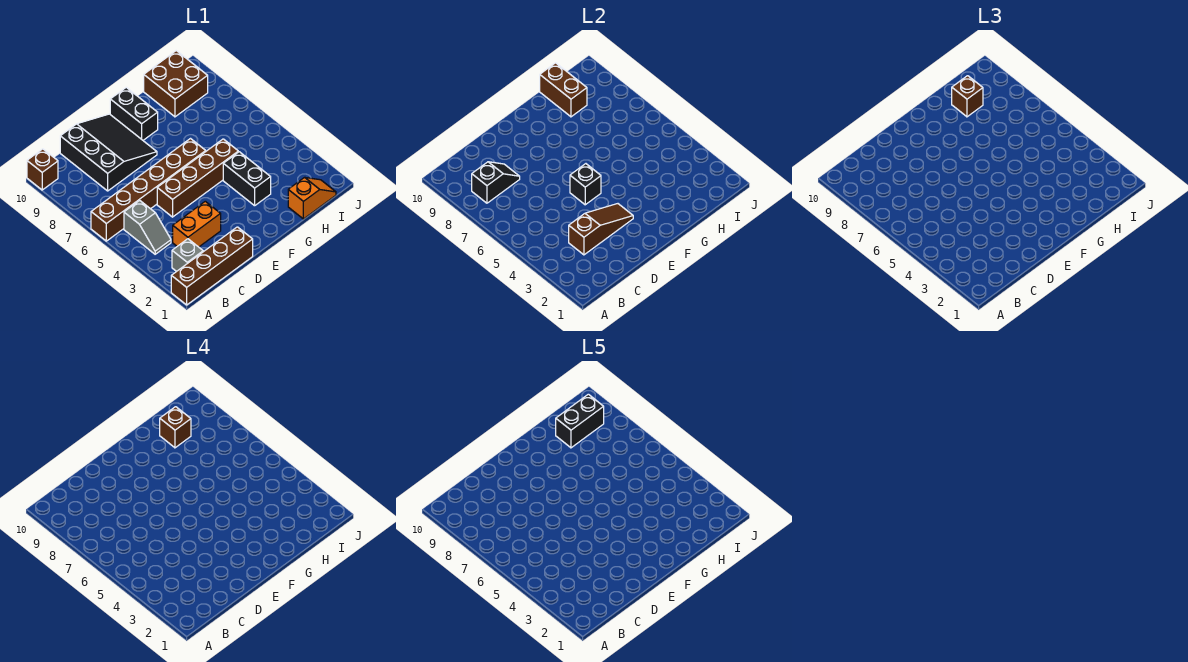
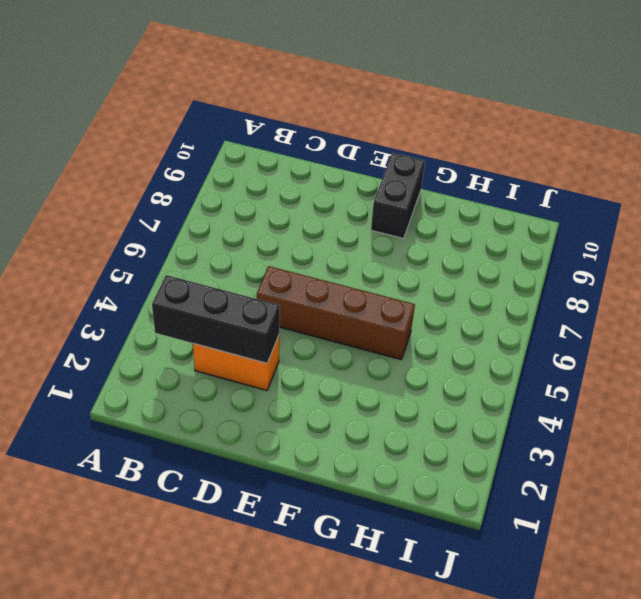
black 1x3 brick [152,275,280,363] -> brown 1x3 slope [569,204,633,255]
none -> brown 1x4 brick [171,227,253,305]
none -> brown 1x6 brick [91,139,206,241]
none -> brown 1x1 brick [27,149,58,190]

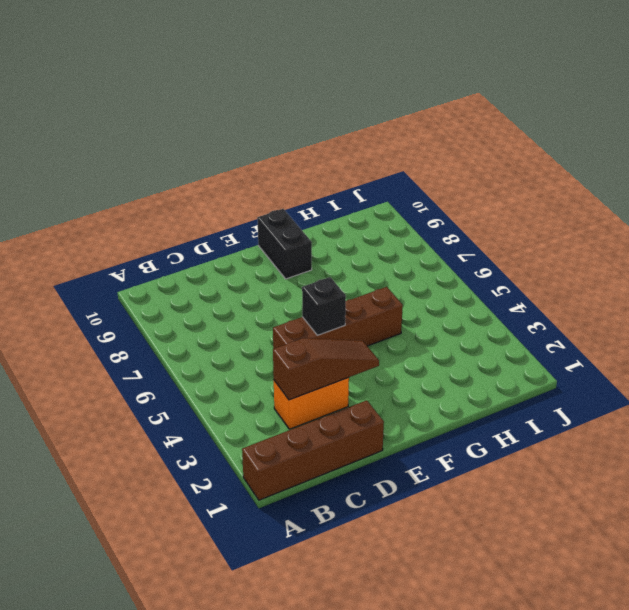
none -> brown 1x6 brick [91,139,206,241]
none -> brown 1x1 brick [27,149,58,190]
none -> grey 1x1 brick [172,239,203,272]

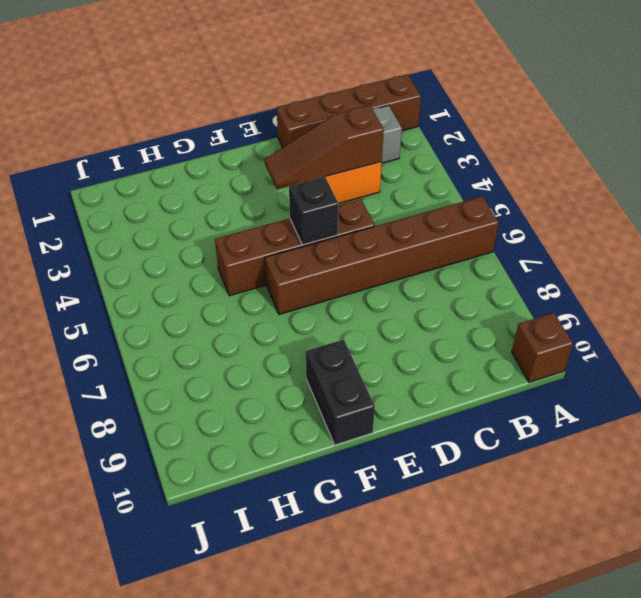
none -> grey 1x2 slope [124,200,171,254]
none -> black 3x3 slope [60,114,157,191]
none -> black 1x2 brick [223,152,271,206]

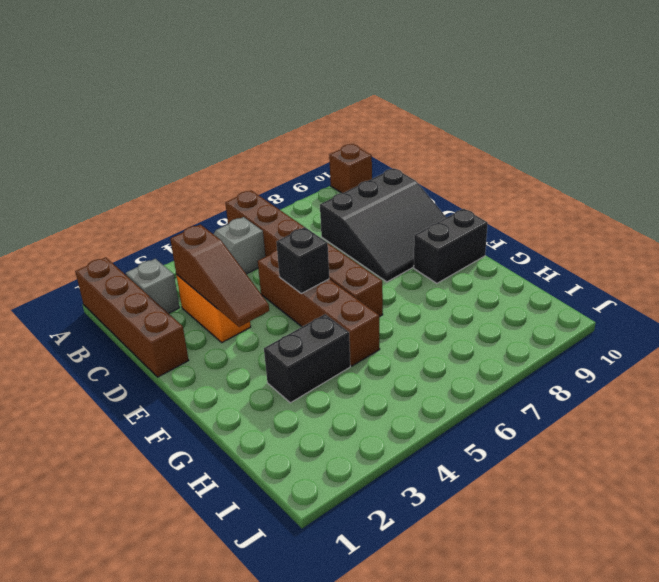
none -> orange 1x2 slope [288,177,336,219]
none -> brown 2x2 brick [144,51,208,117]
none -> black 1x2 slope [472,162,520,203]

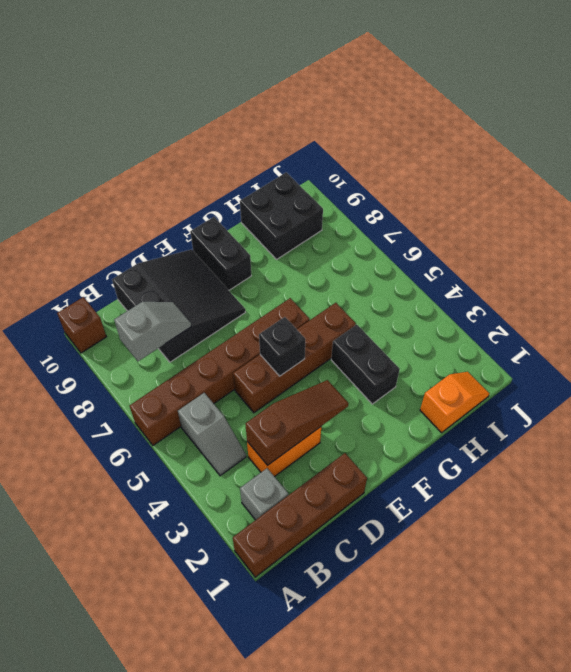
grey 1x2 slope [114,302,191,361] -> black 1x2 slope [472,162,520,203]
black 2x2 brick [240,172,323,259] -> brown 2x2 brick [144,51,208,117]
none -> brown 1x2 brick [540,63,587,117]
none -> brown 1x1 brick [952,76,983,117]
none -> brown 1x1 brick [160,407,191,448]

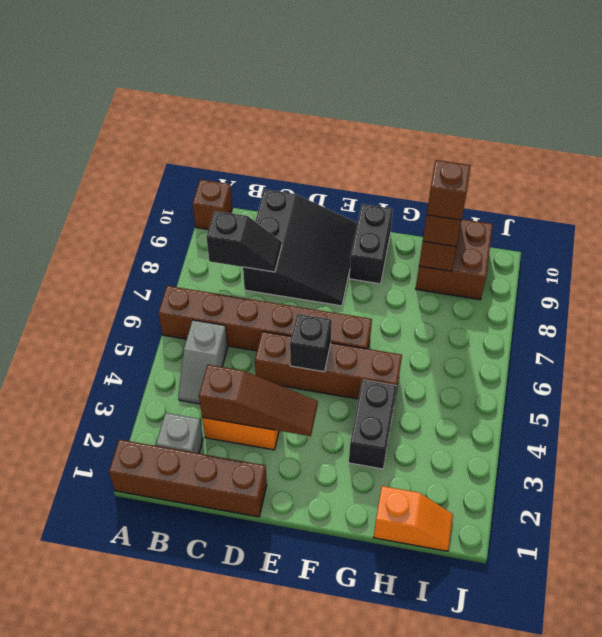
none -> black 1x2 brick [556,394,604,448]

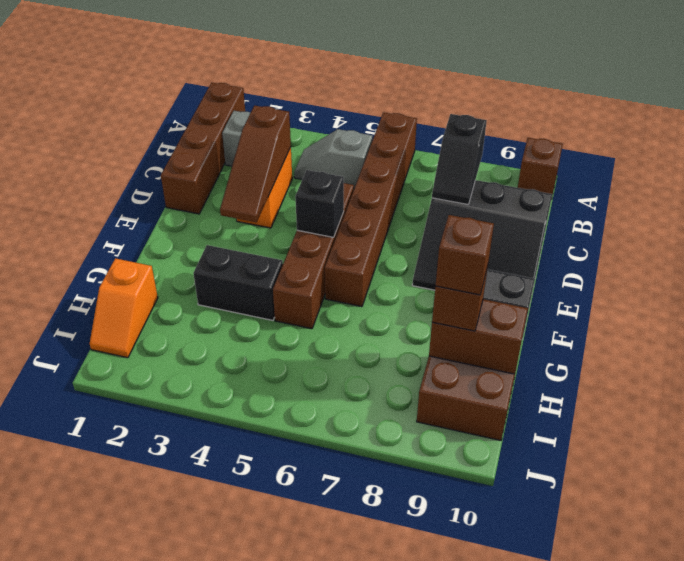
none -> black 1x2 brick [556,394,604,448]

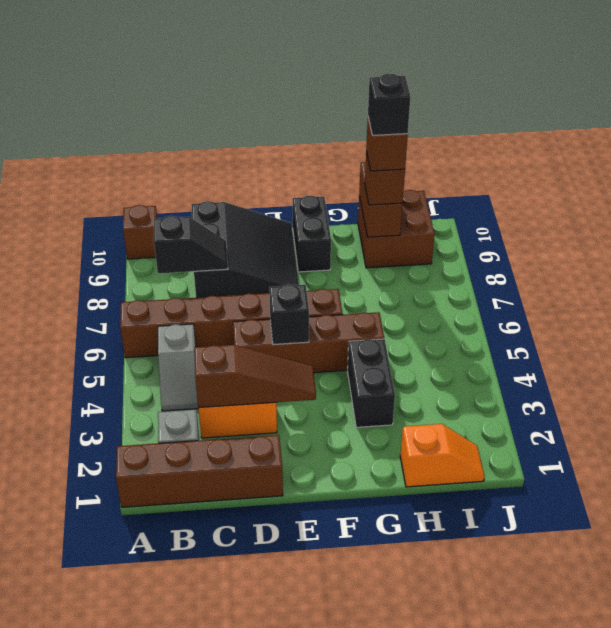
black 1x1 brick [368,74,410,135] -> black 1x2 brick [556,394,604,448]

